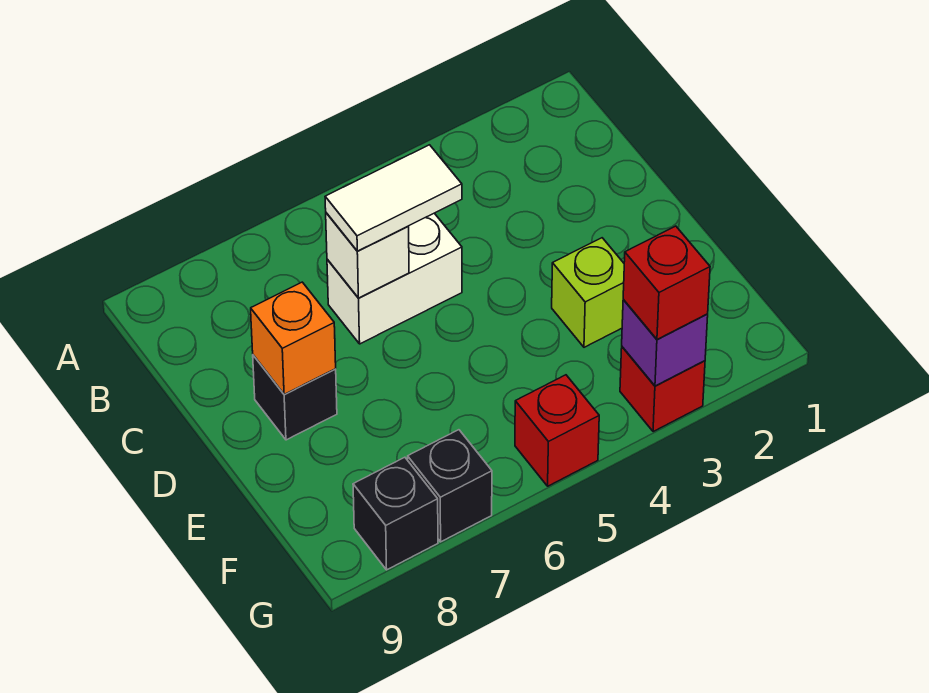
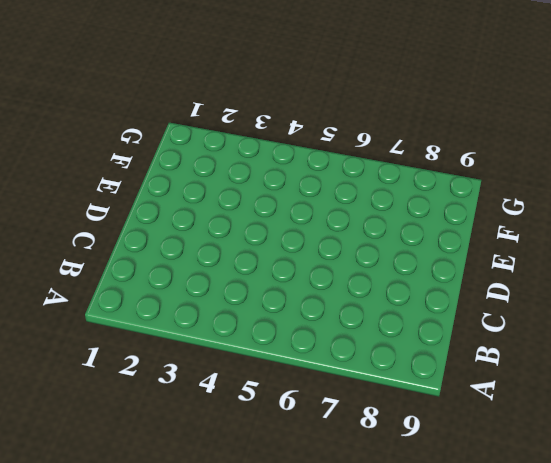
none -> white 1x2 brick [327,213,462,344]
none -> black 1x1 brick [253,355,337,440]
none -> lime 1x1 brick [552,238,624,347]

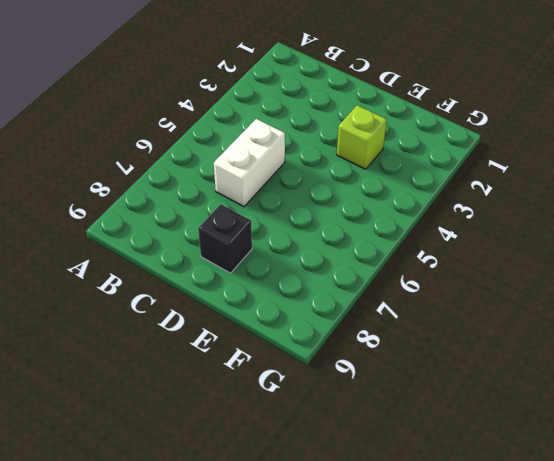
none -> red 1x1 brick [620,347,705,432]
none -> red 1x1 brick [515,375,599,486]
none -> black 1x1 brick [408,430,492,542]

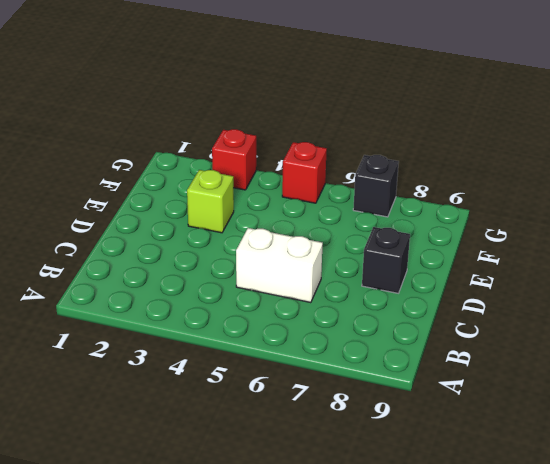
none -> black 1x1 brick [353,457,438,570]
none -> white 1x1 brick [326,213,409,298]
none -> orange 1x1 brick [251,282,336,394]

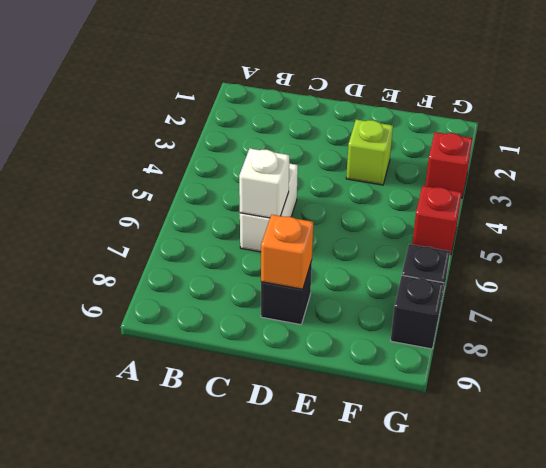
none -> purple 1x1 brick [622,299,708,386]
none -> white 1x2 tile [325,145,462,251]
none -> red 1x1 brick [623,226,710,339]

